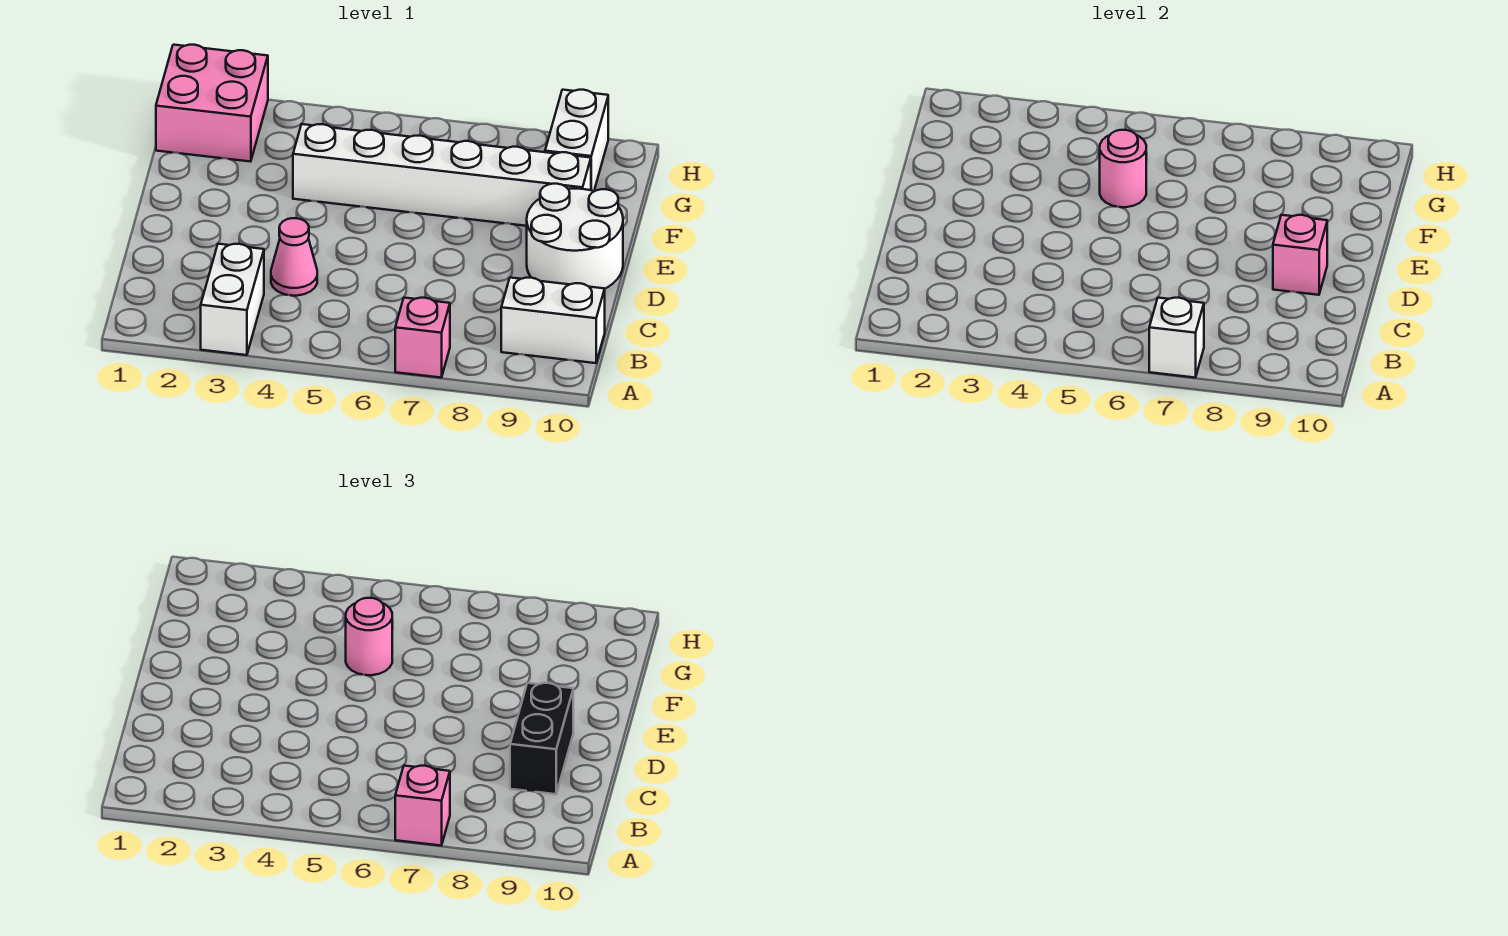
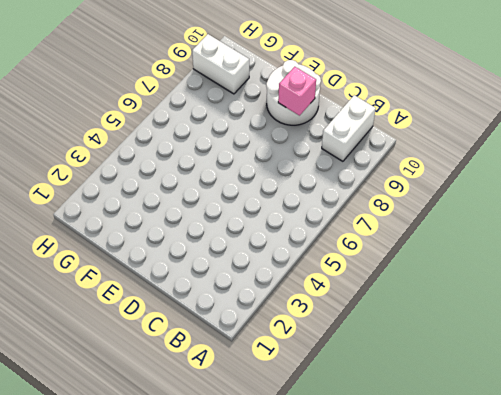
none -> white 1x2 brick [201,244,264,355]
none -> pink 1x1 brick [395,298,450,378]
none -> pink 1x1 cone [271,218,317,296]

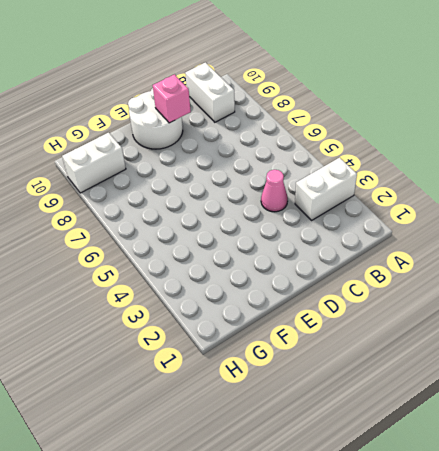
none -> pink 1x1 brick [395,298,450,378]
none -> white 1x6 brick [293,124,591,226]
none -> pink 2x2 brick [156,45,268,162]

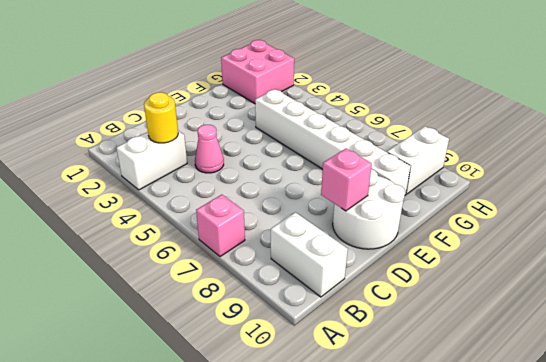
yellow 1x1 round brick [144,92,178,143] -> none
none -> white 1x1 brick [1149,298,1204,378]
none -> pink 1x1 round brick [1100,130,1146,207]
none -> pink 1x1 brick [395,766,450,846]

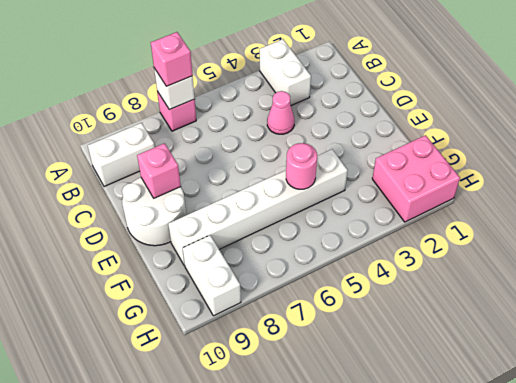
none -> black 1x2 brick [510,683,573,794]
none -> pink 1x1 round brick [346,598,392,675]

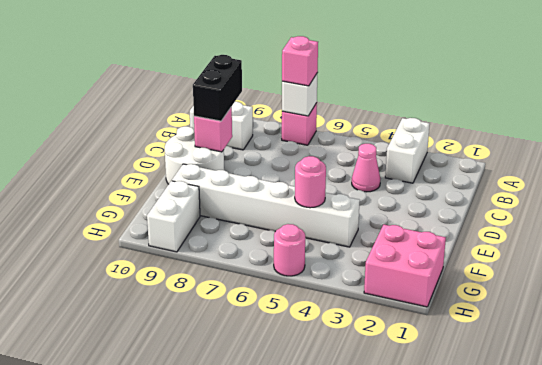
pink 1x1 round brick [274,224,305,276] -> pink 1x1 round brick moved to [346,598,392,675]

